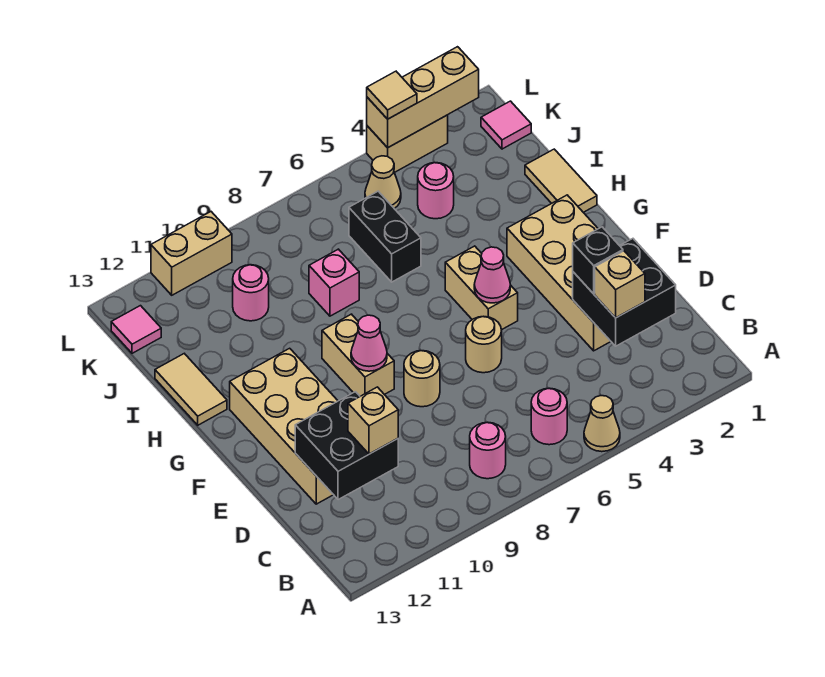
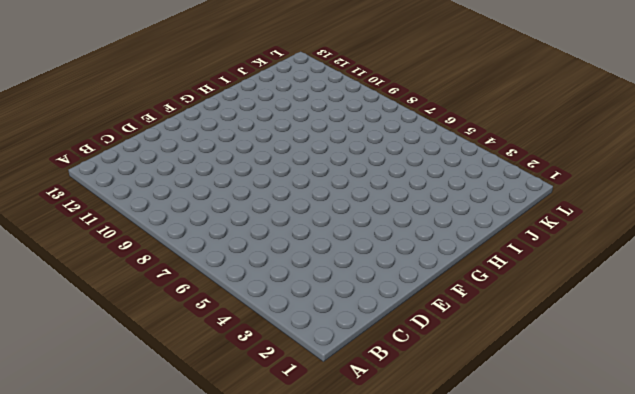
none -> tan 1x1 cone [584,396,620,452]
none -> pink 1x1 round brick [531,388,567,445]
none -> pink 1x1 round brick [470,422,506,479]

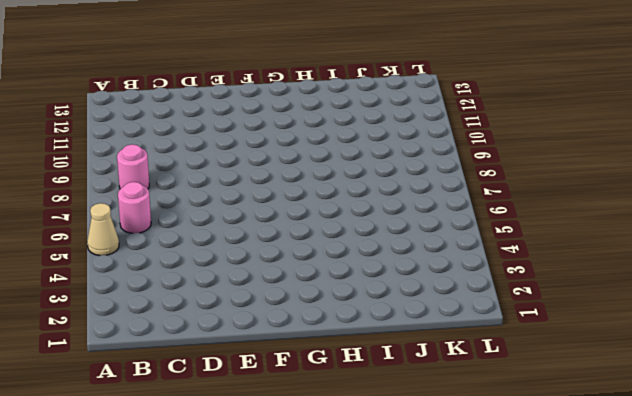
none -> tan 2x4 brick [507,195,611,351]
none -> tan 2x4 brick [230,348,338,504]
none -> tan 1x1 round brick [466,317,502,373]

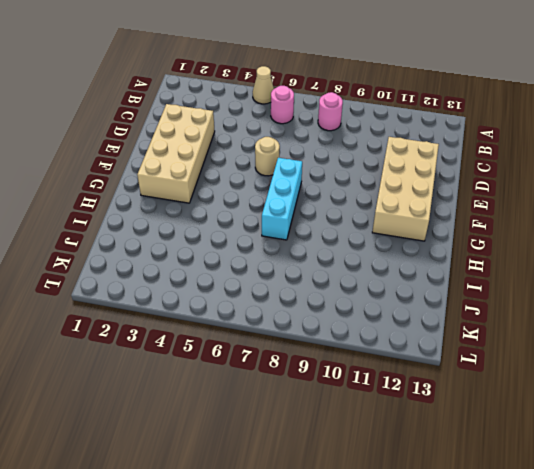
cyan 1x3 brick [262,158,302,240] -> none
none -> tan 1x1 round brick [404,351,440,407]
none -> tan 1x2 brick [445,246,518,330]
none -> tan 1x2 brick [322,314,394,396]

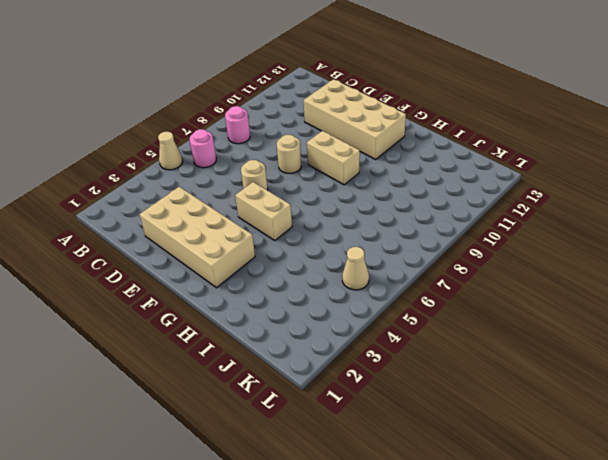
none -> tan 1x2 tile [525,149,597,212]
none -> tan 1x2 tile [155,354,227,425]
none -> black 1x2 brick [349,191,421,282]

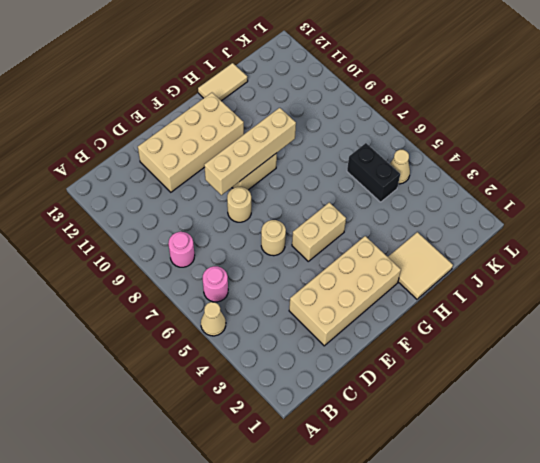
tan 1x4 brick [204,108,296,195] -> pink 1x1 cone [351,315,387,371]
tan 2x2 tile [388,232,453,299] -> tan 1x2 tile [525,149,597,212]
black 1x2 brick [347,143,400,202] -> black 1x2 brick turned to [349,191,421,282]
none -> pink 1x1 brick [309,249,359,316]
none -> pink 1x1 round brick [418,163,454,219]
none -> pink 1x1 round brick [233,265,269,321]

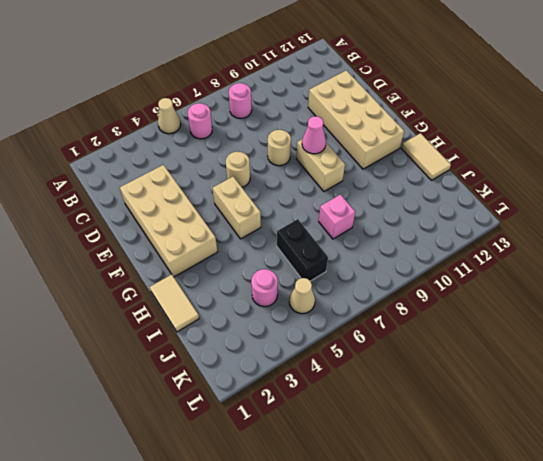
none -> pink 1x1 round brick [233,265,269,321]
none -> pink 1x1 tile [481,101,531,149]
none -> pink 1x1 tile [111,306,161,353]

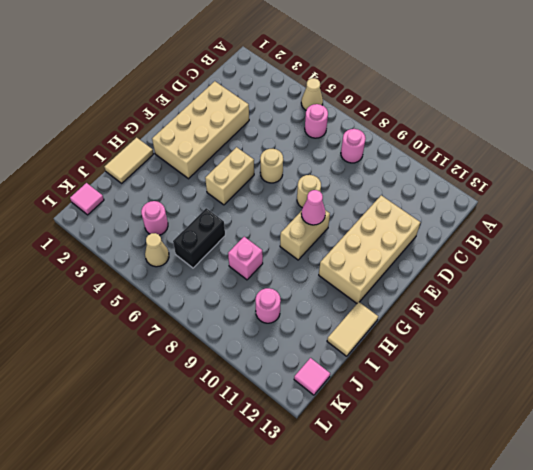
none -> tan 1x2 brick [367,115,448,172]
none -> tan 1x2 brick [151,212,232,295]
none -> black 2x2 brick [573,239,676,346]

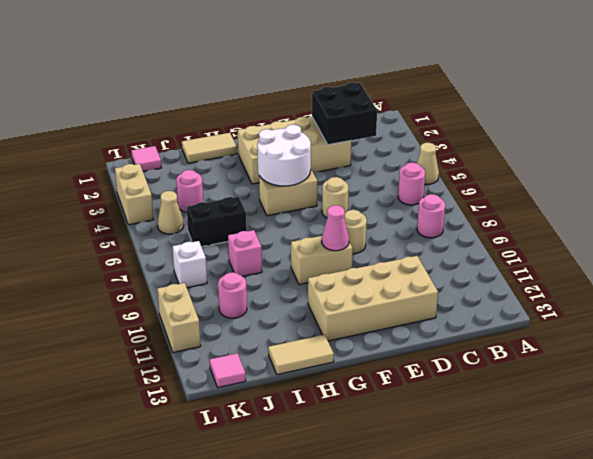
white 2x2 round brick [257,125,311,186] -> pink 1x1 cone [474,247,510,303]
white 1x1 brick [172,241,207,288] -> none
none -> black 2x2 brick [295,392,398,500]
none -> tan 1x3 brick [367,47,479,148]
none -> tan 1x1 brick [595,251,645,318]

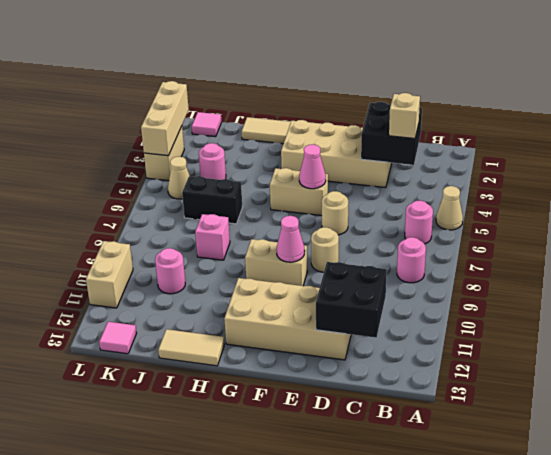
none -> tan 1x1 brick [348,387,398,454]
none -> black 1x1 brick [573,227,623,294]
none -> tan 1x1 tile [367,71,417,119]

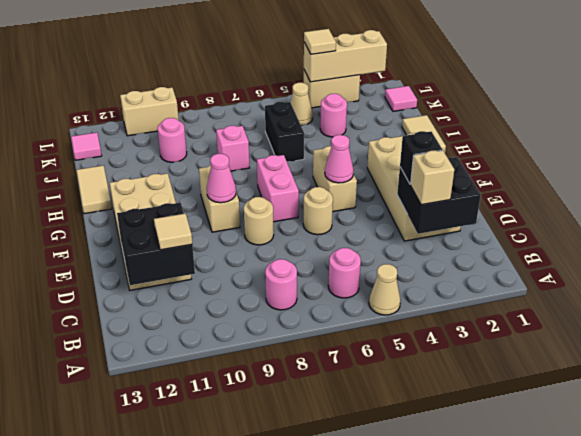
tan 1x1 tile [154,214,192,250] -> tan 1x1 brick [348,387,398,454]
pink 1x2 brick [257,155,299,222] -> none

